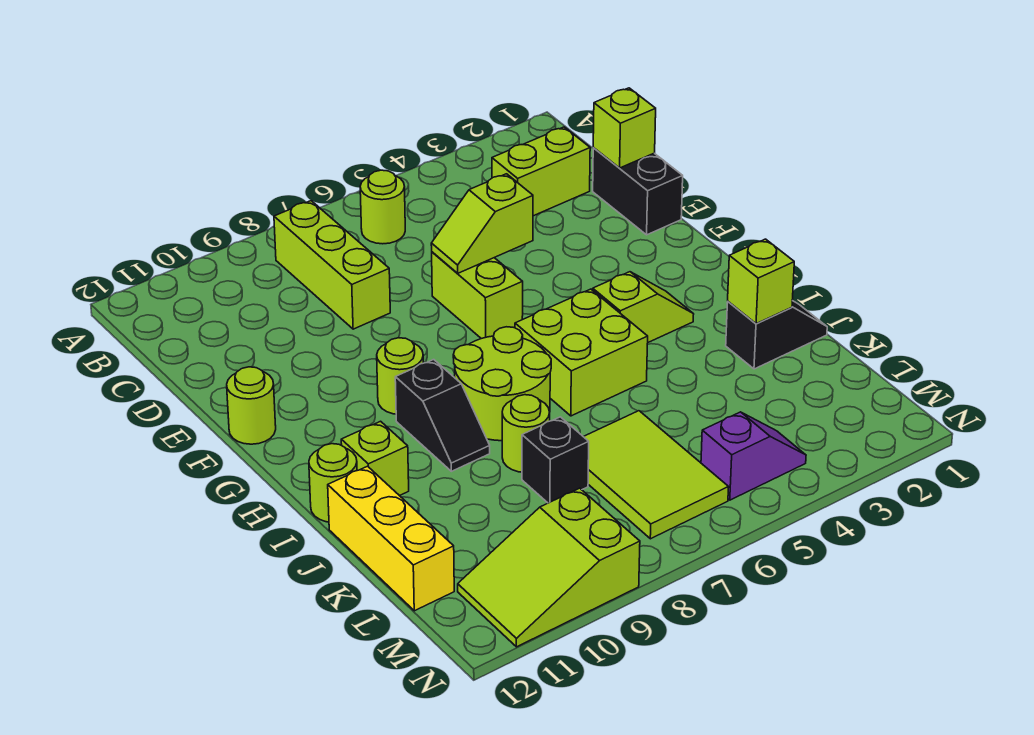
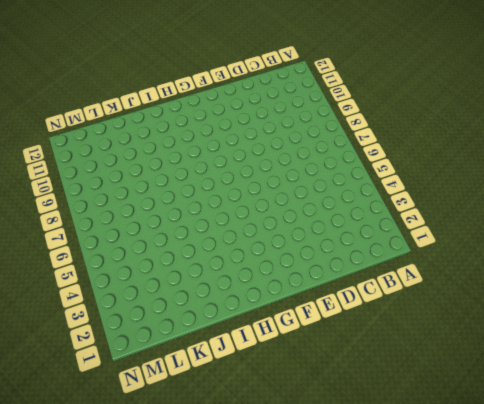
none -> lime 1x1 round brick [360,170,405,244]
none -> lime 1x3 brick [274,201,390,329]
none -> lime 1x2 brick [492,127,590,216]

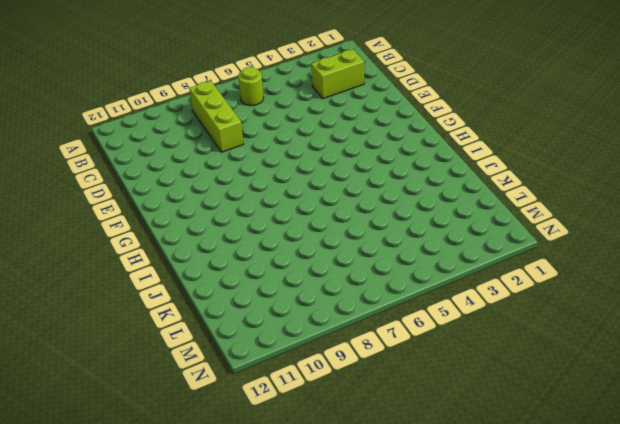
none -> black 1x2 brick [593,148,683,235]
none -> lime 1x2 brick [432,252,523,339]
none -> lime 1x1 round brick [227,367,276,444]

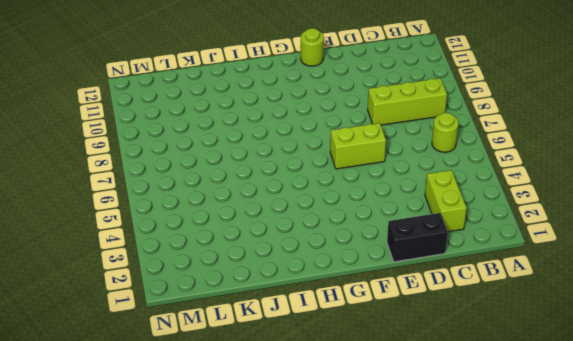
none -> lime 1x1 round brick [377,338,423,414]
none -> lime 1x2 slope [593,272,694,342]
none -> lime 2x2 brick [515,289,648,416]

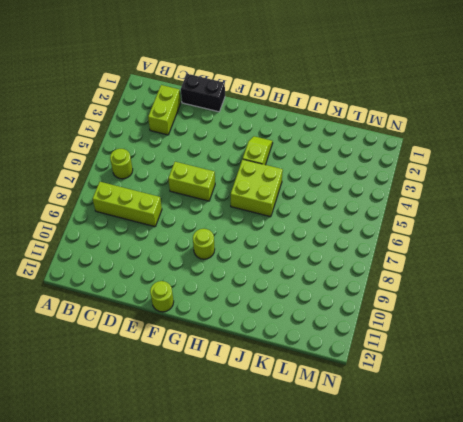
none -> lime 2x2 round brick [453,327,551,441]
none -> black 1x2 slope [395,360,490,471]
none -> lime 1x1 brick [341,421,409,496]

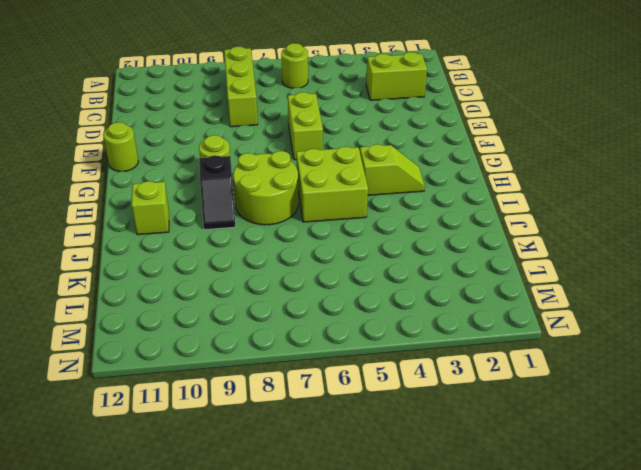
none -> black 1x2 brick [593,148,683,235]
none -> lime 1x1 round brick [309,444,357,522]
none -> black 1x2 slope [726,301,827,369]

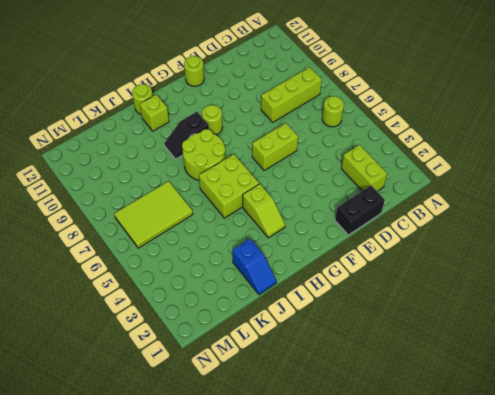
blue 1x2 slope [232,239,277,295] -> black 1x2 slope [726,301,827,369]
none -> lime 1x1 round brick [502,395,550,472]
none -> yellow 1x3 brick [328,466,454,611]
none -> black 1x1 brick [522,417,589,503]

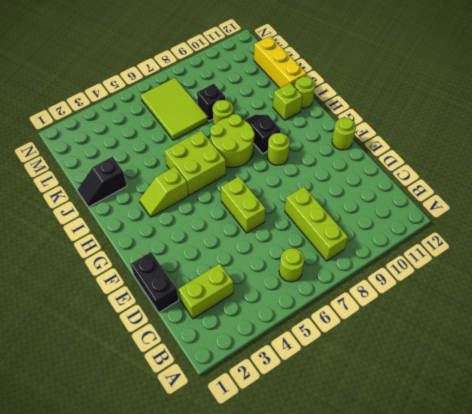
none -> purple 1x2 slope [701,412,806,500]
none -> lime 2x3 slope [458,488,640,647]
none -> lime 1x1 brick [593,88,656,168]

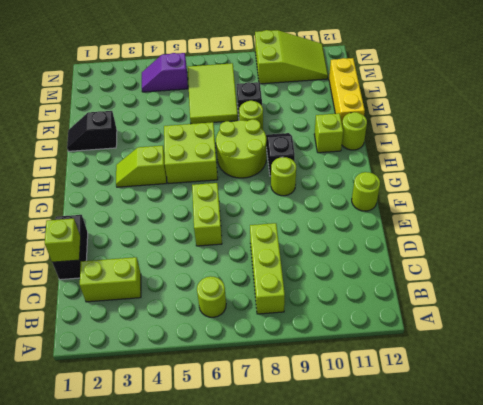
none -> lime 1x2 slope [431,174,533,273]
none -> lime 1x1 brick [728,239,794,324]

